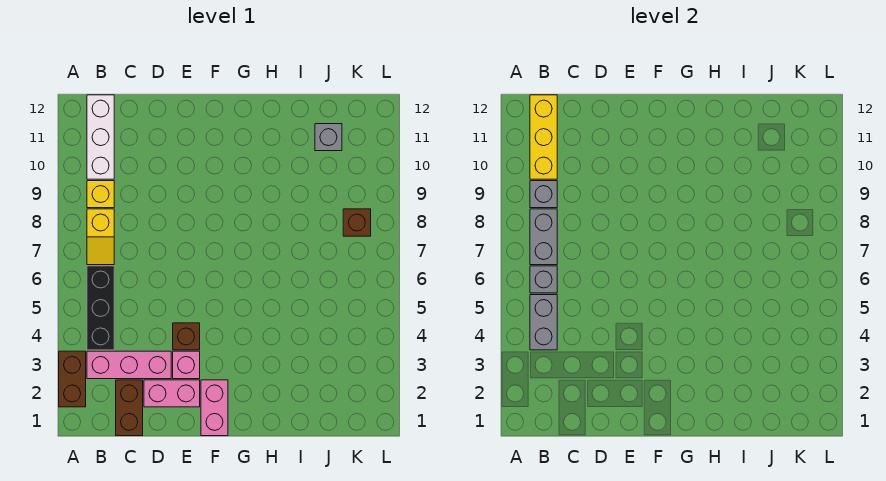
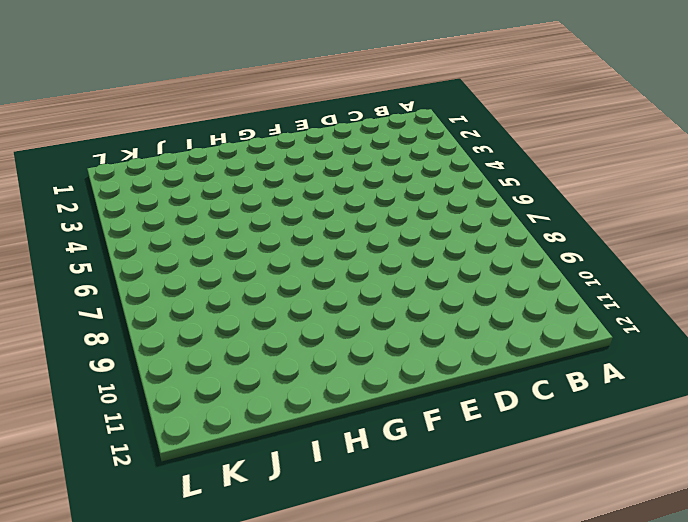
none -> brown 1x2 brick [59,351,86,407]
none -> pink 1x3 brick [87,351,171,379]
none -> black 1x3 brick [87,266,114,350]

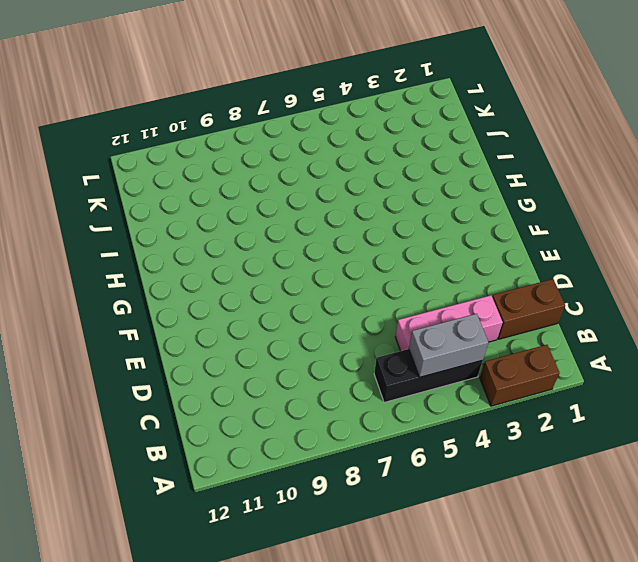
pink 1x3 brick [396,295,503,351] -> pink 1x3 brick turned to [87,351,171,379]
none -> yellow 1x2 slope [87,209,114,265]
none -> yellow 1x1 brick [87,181,114,208]
none -> white 1x3 brick [87,95,114,179]

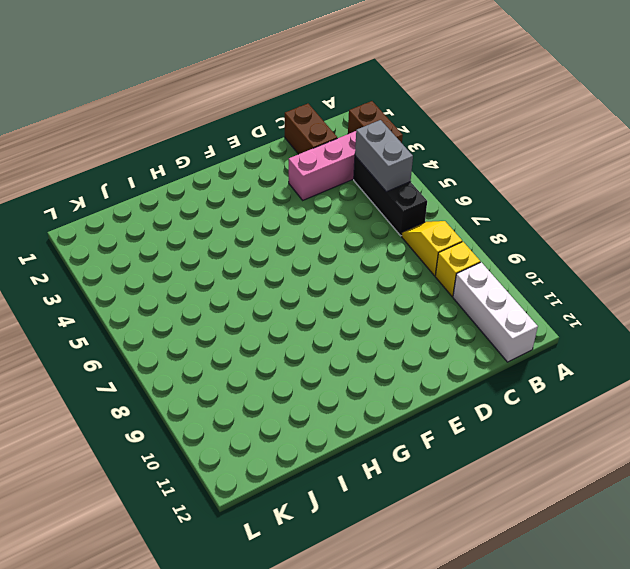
none -> pink 1x2 brick [144,380,200,407]
none -> pink 1x1 brick [173,351,200,379]
none -> brown 1x1 brick [173,323,200,350]

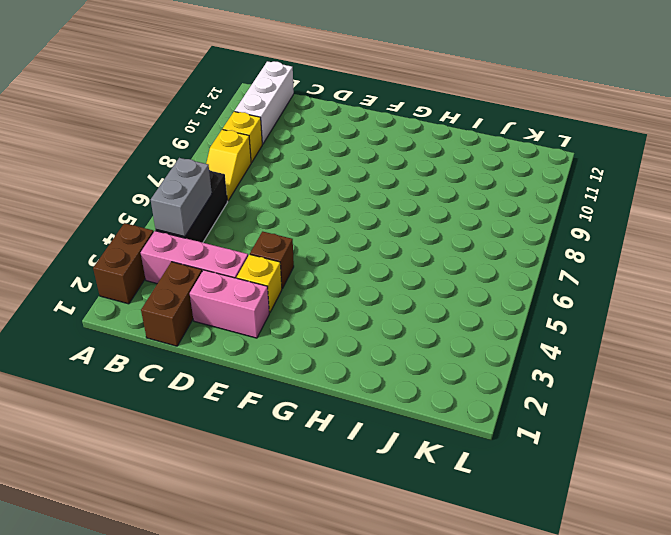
yellow 1x1 brick [237,254,282,313] -> pink 1x1 brick [173,351,200,379]
none -> pink 1x2 brick [201,380,228,436]
none -> grey 1x1 brick [315,124,342,151]
none -> brown 1x1 brick [343,209,371,236]

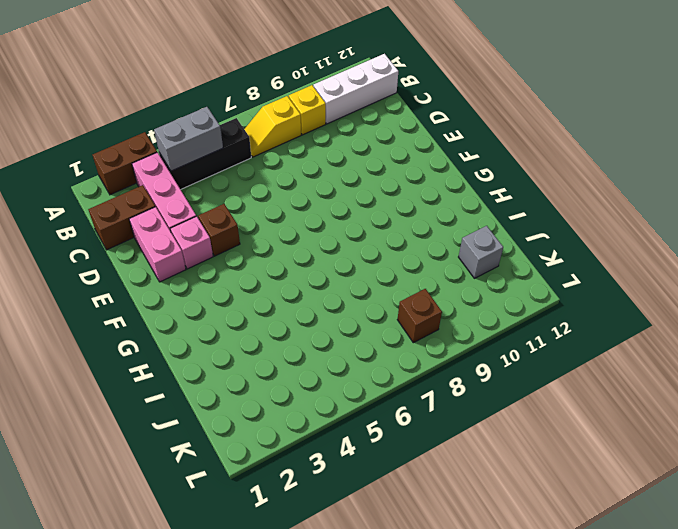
none -> pink 1x2 brick [201,380,228,436]
none -> grey 1x1 brick [530,266,557,293]
none -> grey 1x2 brick [530,209,557,265]

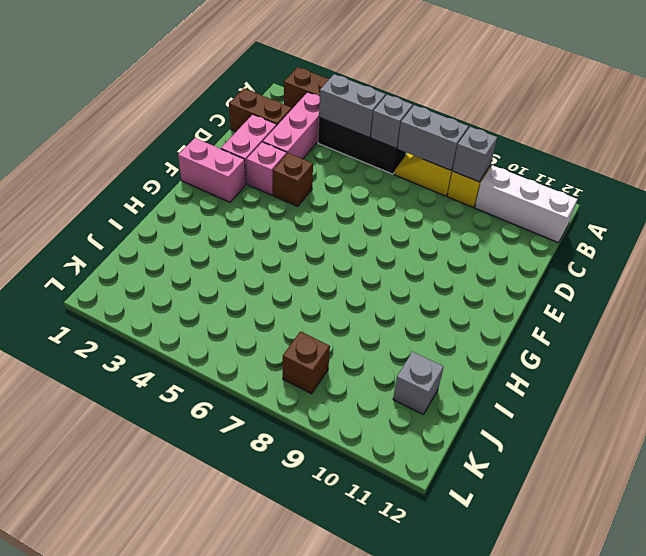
none -> yellow 1x3 brick [530,95,557,179]

